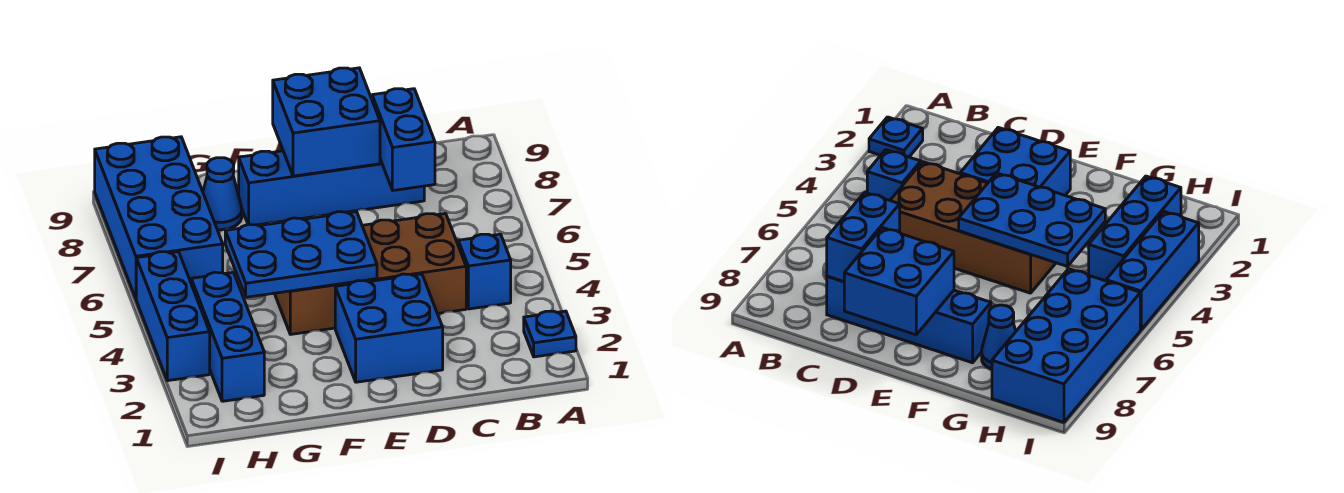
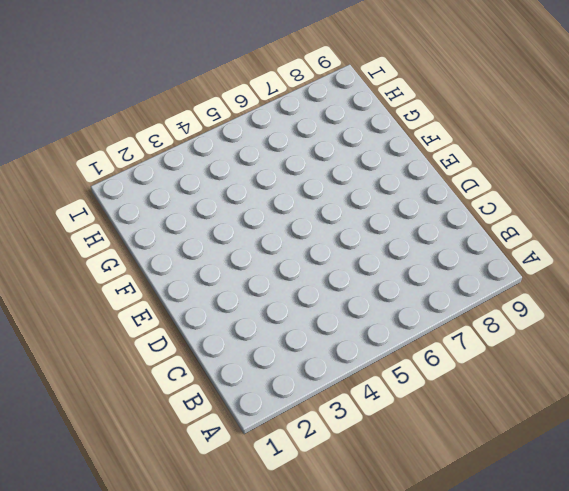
none -> blue 1x1 plate [524,311,576,357]
none -> blue 1x1 brick [458,234,511,309]
none -> brown 2x4 brick [274,214,466,334]

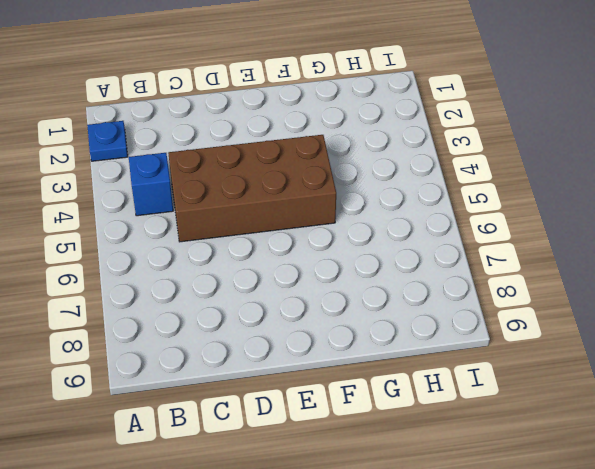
none -> blue 1x4 brick [239,151,424,225]
none -> blue 2x2 brick [335,274,443,382]
none -> blue 1x1 cone [203,158,242,230]

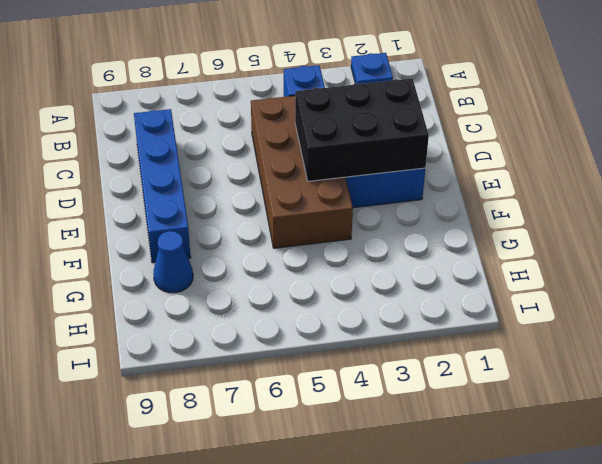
black 2x3 brick [295,78,429,181] -> blue 2x3 plate [225,212,377,297]
none -> blue 1x3 brick [191,272,264,401]
none -> blue 2x4 brick [95,137,223,298]
none -> blue 1x3 brick [136,252,210,381]

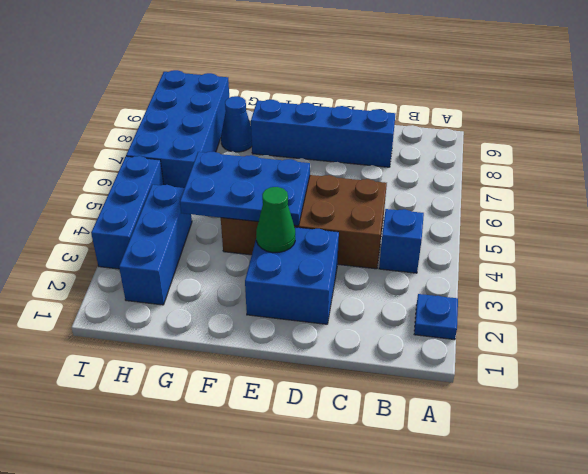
green 1x1 cone [256,187,295,252] -> none
none -> blue 1x2 brick [372,89,435,190]
none -> blue 2x2 brick [273,68,380,176]

